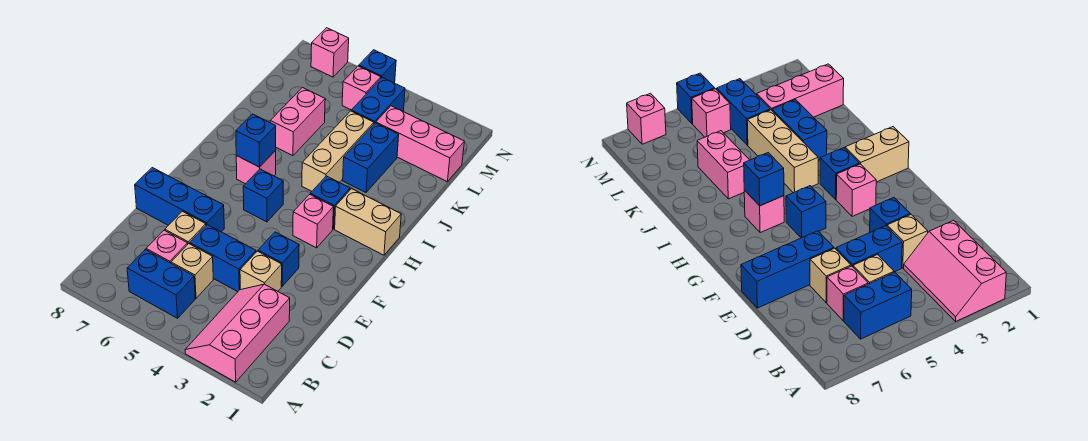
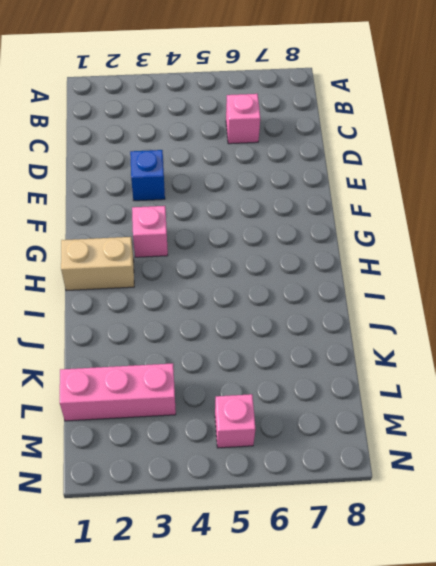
none -> pink 2x3 slope [185,284,290,382]
none -> blue 1x2 brick [127,250,195,318]
none -> tan 1x1 brick [171,244,213,298]

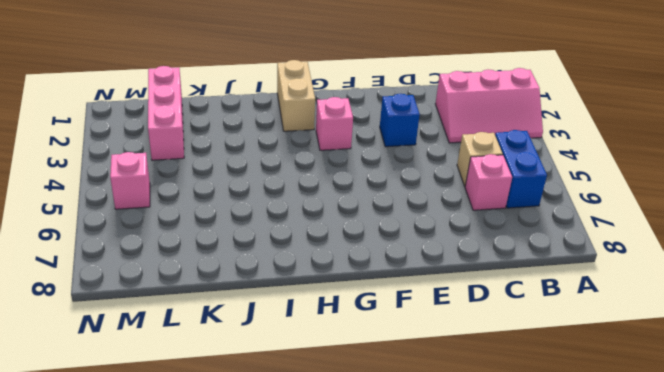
none -> tan 1x1 brick [240,251,282,291]
none -> blue 1x2 brick [190,225,256,292]
none -> tan 1x1 brick [165,211,206,244]

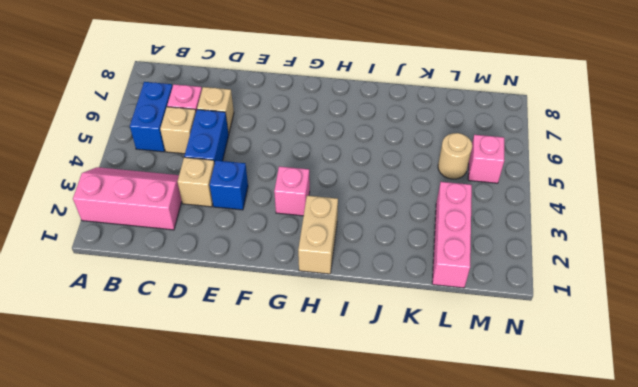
tan 1x1 round brick [438,133,472,179] -> none
none -> blue 1x3 brick [135,168,224,232]
none -> blue 1x1 brick [243,169,283,222]
none -> blue 1x1 brick [310,176,350,229]

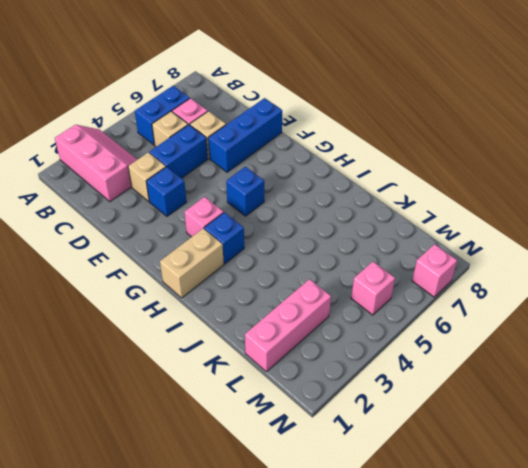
none -> pink 1x1 brick [236,151,276,184]
none -> tan 1x3 brick [302,111,374,191]
none -> blue 1x2 brick [343,123,399,192]

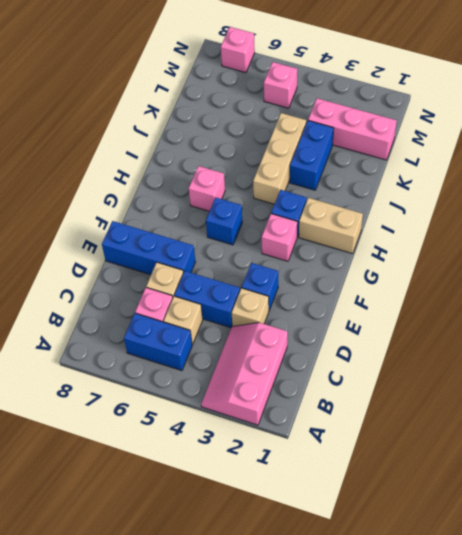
none -> pink 1x2 brick [270,88,325,156]
none -> blue 1x2 brick [351,78,405,123]
none -> blue 1x1 brick [359,50,396,83]

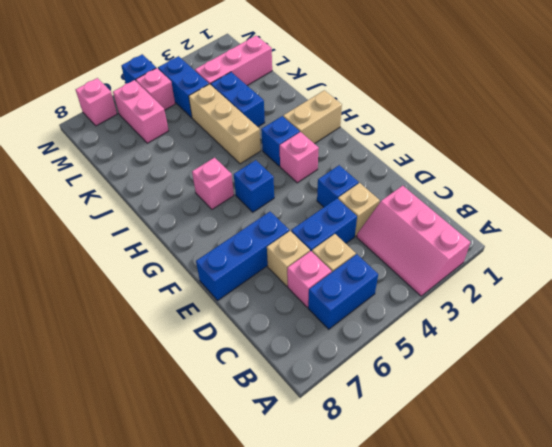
pink 1x2 brick [113,80,169,143] -> pink 1x2 brick moved to [270,88,325,156]
none -> blue 1x1 brick [236,114,276,167]

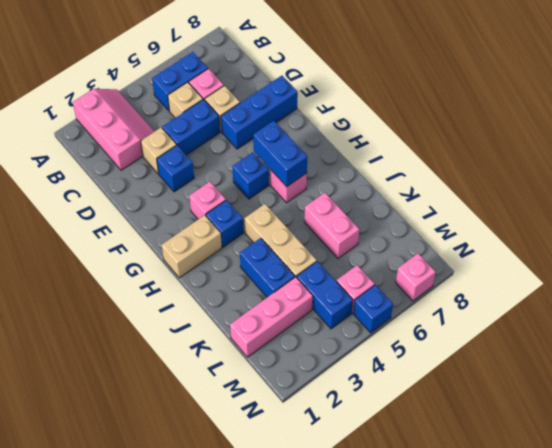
blue 1x2 brick [253,121,307,187] -> blue 1x1 brick [236,114,276,167]

